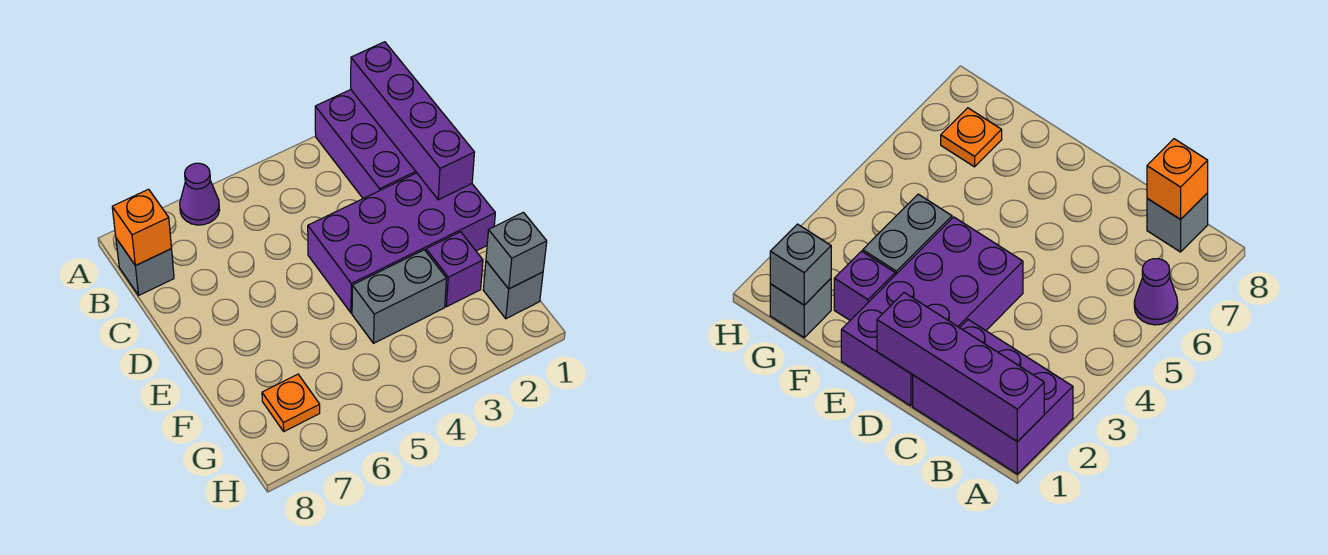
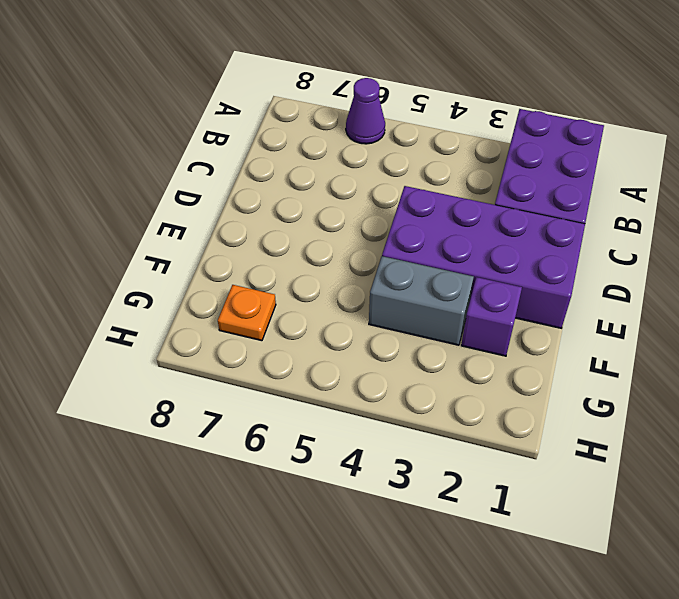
none -> grey 1x1 brick [116,238,174,295]
none -> grey 1x1 brick [483,261,543,319]

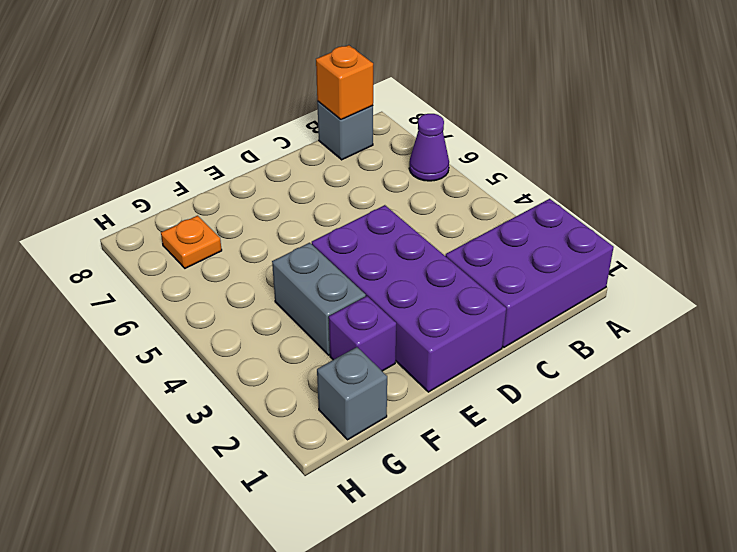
none -> purple 1x4 brick [351,42,475,200]
none -> grey 1x1 brick [486,212,547,289]

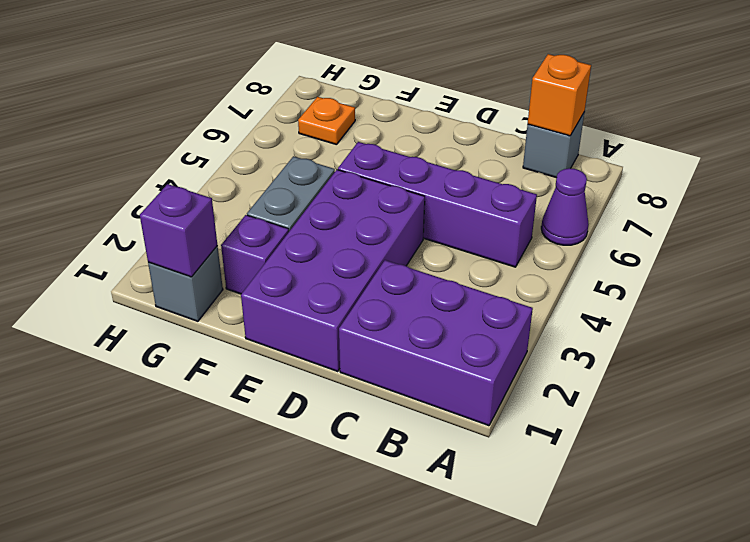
purple 1x4 brick [338,142,537,267] -> purple 1x4 brick moved to [351,42,475,200]
purple 1x1 brick [140,184,217,277] -> grey 1x1 brick [486,212,547,289]

